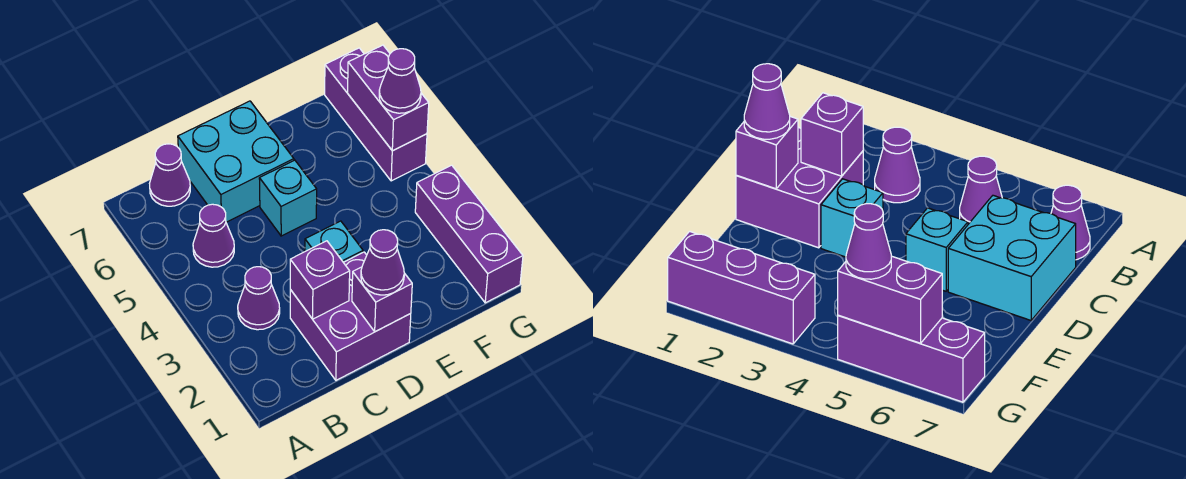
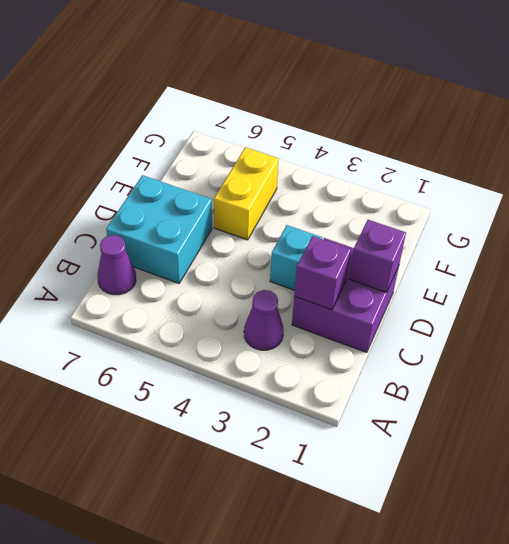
yellow 1x2 brick [214,147,279,240] -> none
none -> purple 1x1 cone [193,204,234,267]
none -> cyan 1x1 brick [259,160,317,236]
none -> purple 1x3 brick [415,165,523,303]

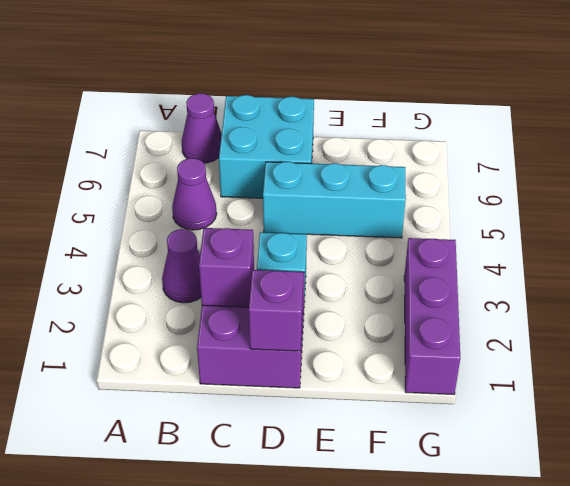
cyan 1x3 brick [263,162,406,238] -> cyan 1x1 brick [259,160,317,236]
none -> purple 1x3 brick [325,48,427,181]
none -> purple 1x2 brick [348,45,429,151]
none -> purple 1x1 cone [361,230,404,295]

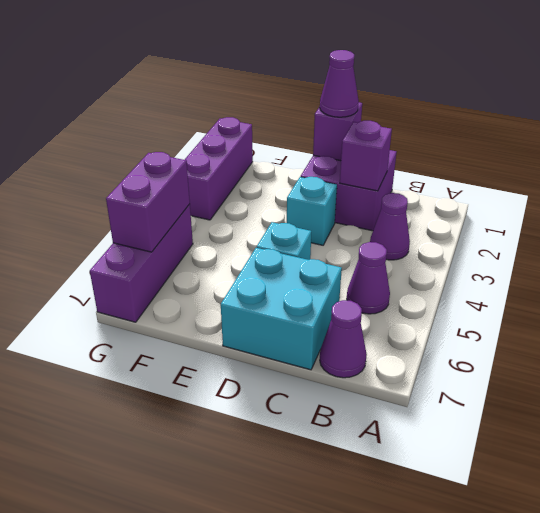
none -> purple 1x1 cone [379,49,421,113]

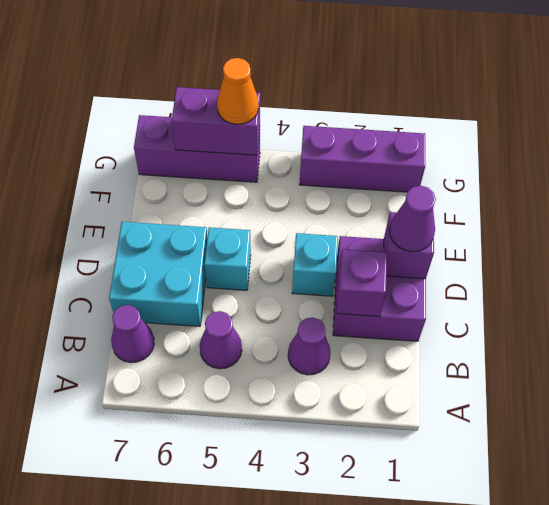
orange 1x1 cone [217,58,259,124] -> purple 1x1 cone [379,49,421,113]

